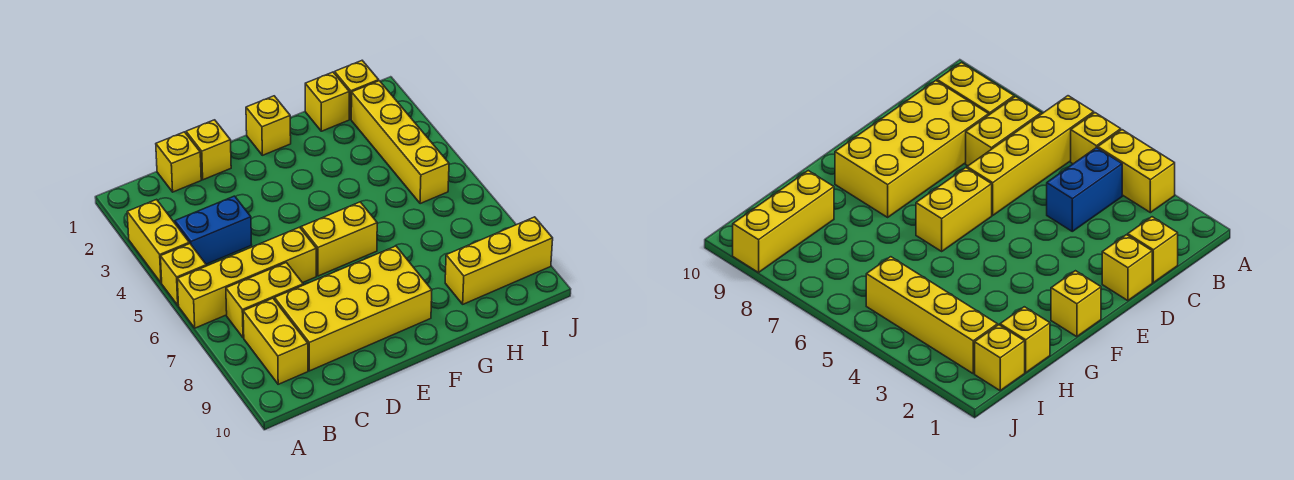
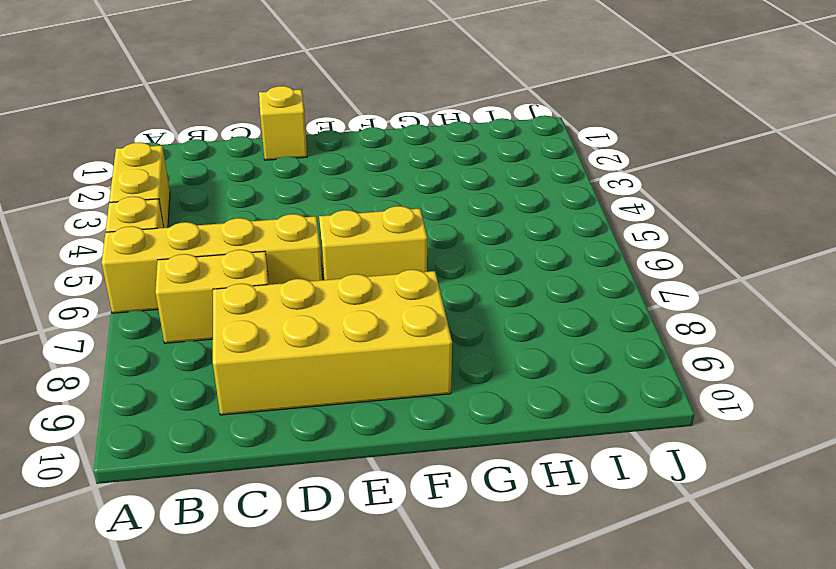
none -> blue 1x2 brick [175,196,252,264]
none -> yellow 1x2 brick [243,298,308,384]
none -> yellow 1x1 brick [156,132,201,192]

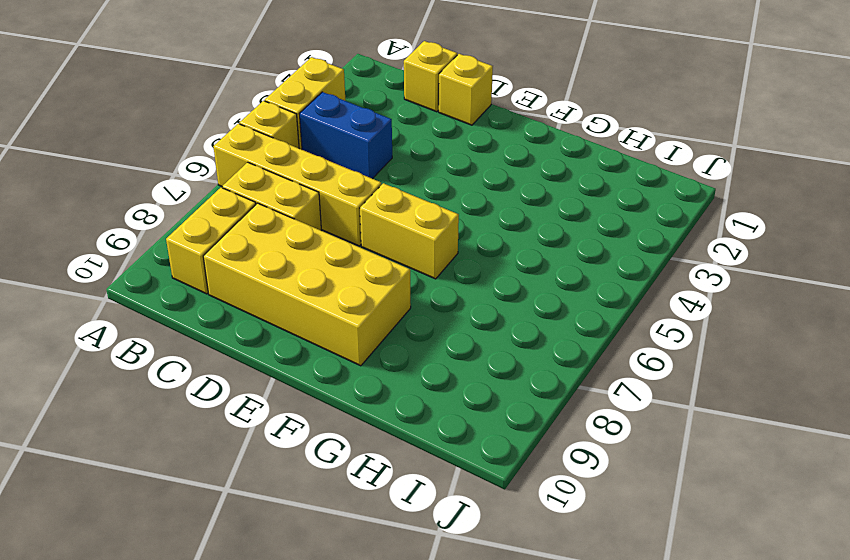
none -> yellow 1x1 brick [246,96,291,155]
none -> yellow 1x1 brick [305,72,349,131]
none -> yellow 1x3 brick [445,217,553,304]

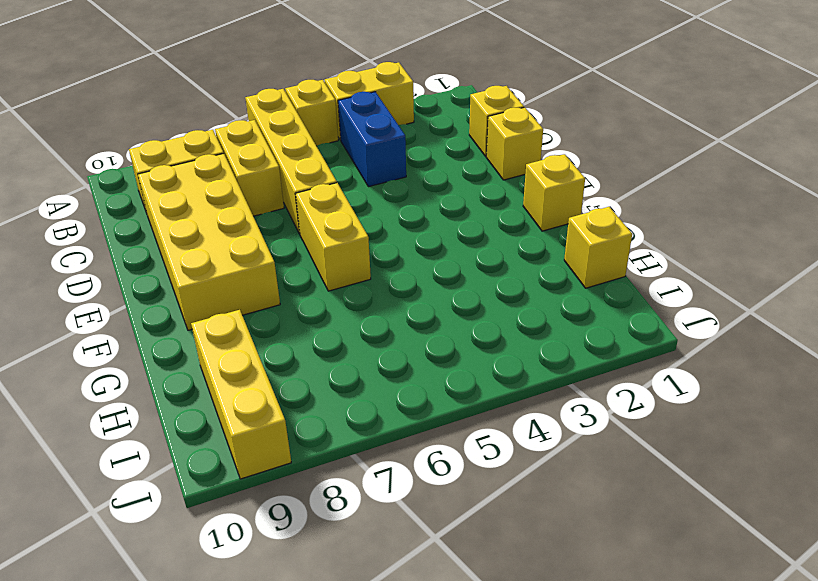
none -> yellow 1x1 brick [335,61,379,119]
none -> yellow 1x4 brick [351,81,449,204]

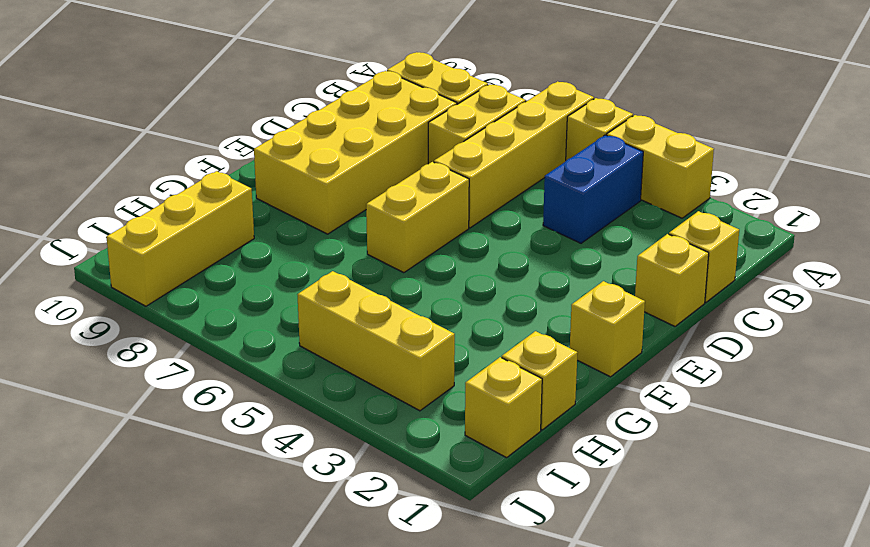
yellow 1x3 brick [297,271,455,411] -> yellow 1x4 brick [351,81,449,204]

